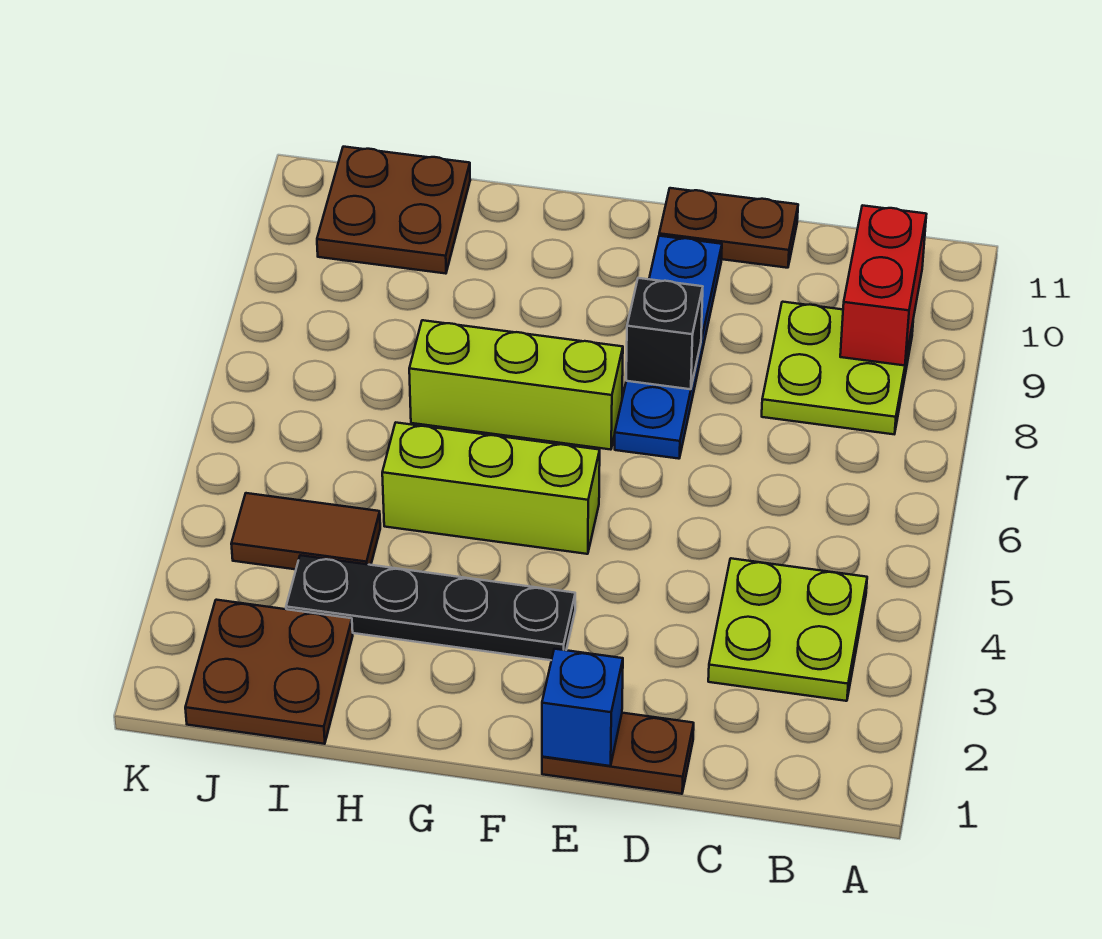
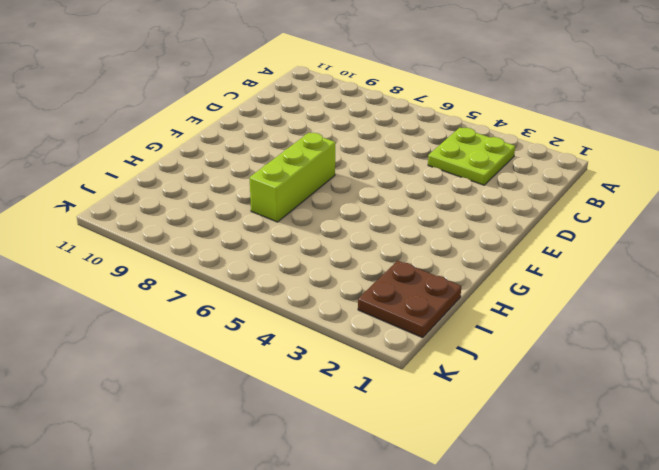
none -> lime 2x2 plate [762,302,913,434]
none -> brown 1x2 plate [542,713,694,794]
none -> brown 1x2 plate [659,188,798,268]

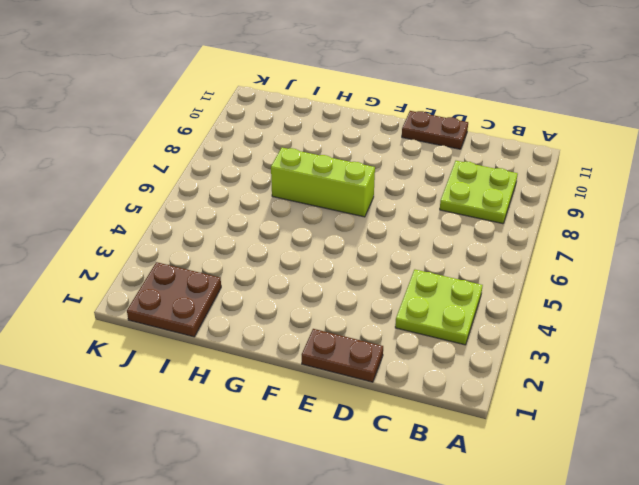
none -> blue 1x4 plate [615,236,722,459]
none -> black 1x4 plate [286,555,575,660]
none -> lime 1x3 brick [382,423,600,554]

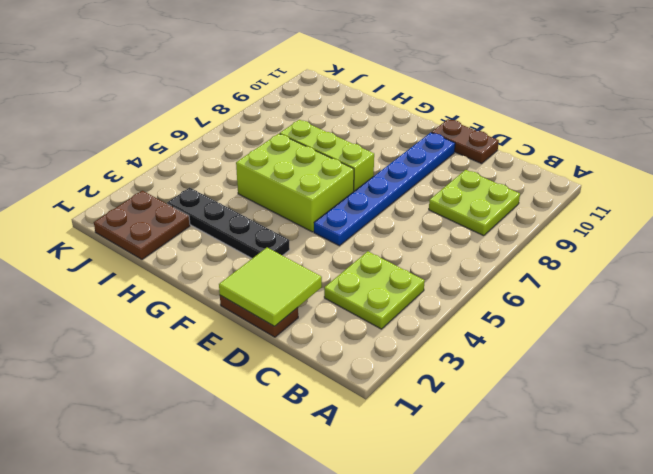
lime 2x2 tile [219,248,322,326] -> blue 1x1 brick [542,649,623,766]
blue 1x6 plate [314,133,455,246] -> blue 1x4 plate [615,236,722,459]
lime 2x3 brick [236,134,354,232] -> lime 1x3 brick [382,423,600,554]
none -> brown 1x2 tile [231,493,380,569]
none -> brown 2x2 plate [317,147,470,274]
none -> red 1x2 brick [840,205,926,366]

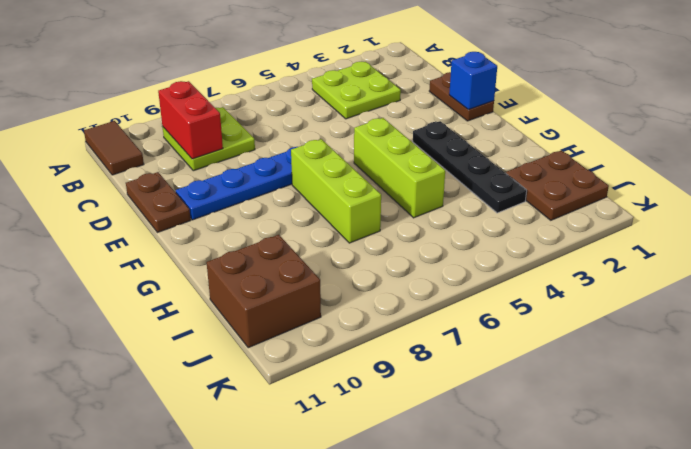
brown 1x2 tile [84,121,144,175] -> brown 1x2 tile moved to [231,493,380,569]
red 1x2 brick [158,81,223,159] -> red 1x2 brick turned to [840,205,926,366]
brown 2x2 brick [207,235,321,348] -> brown 2x2 plate [317,147,470,274]
none -> black 1x1 brick [626,278,703,389]

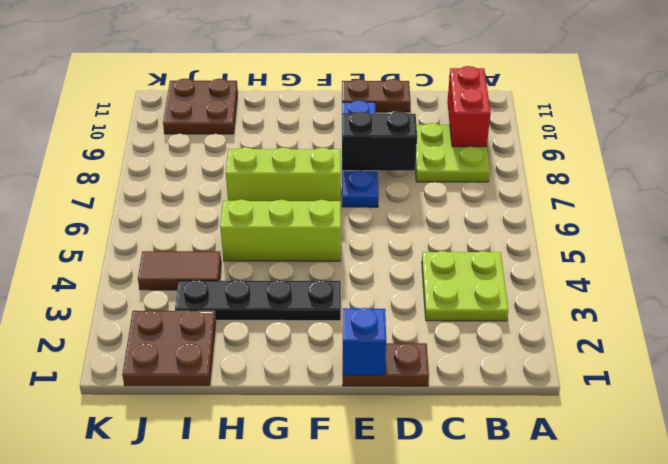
black 1x2 brick [342,111,417,171] -> black 1x1 brick [626,278,703,389]

